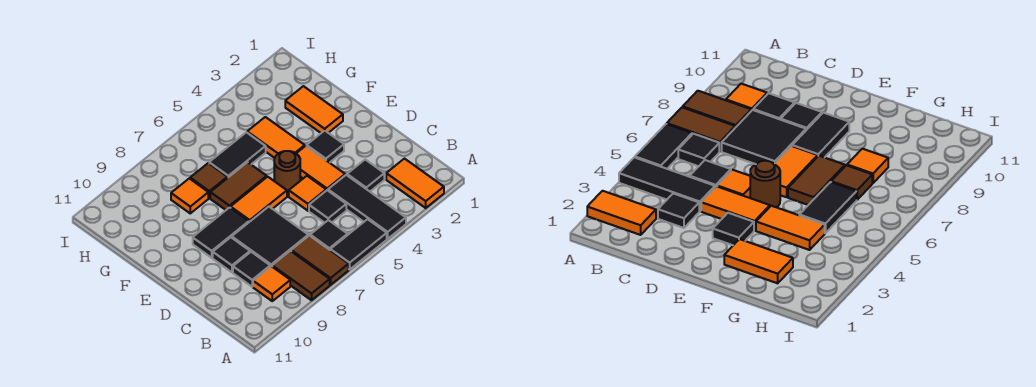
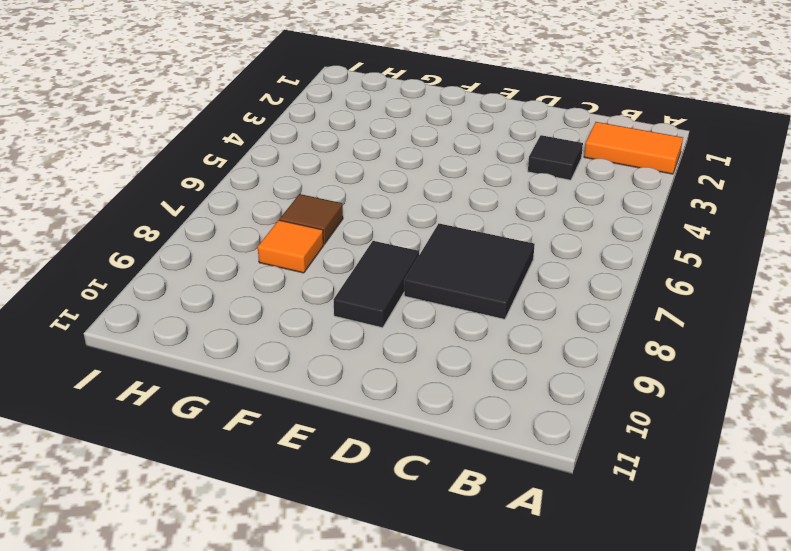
none -> black 1x3 tile [328,175,406,239]
none -> black 1x2 tile [330,219,387,269]
none -> brown 1x2 tile [291,235,349,285]

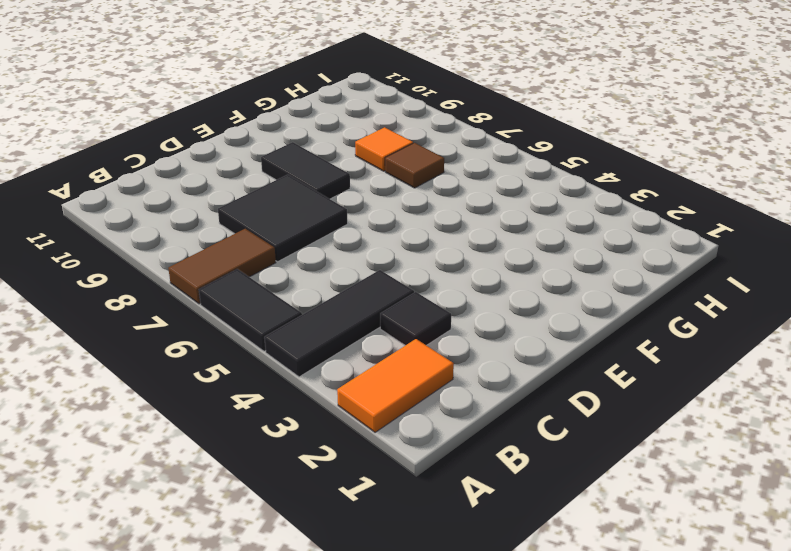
none -> brown 1x2 tile [272,251,330,300]
none -> black 1x1 tile [310,220,348,250]
none -> orange 1x1 tile [253,266,290,301]

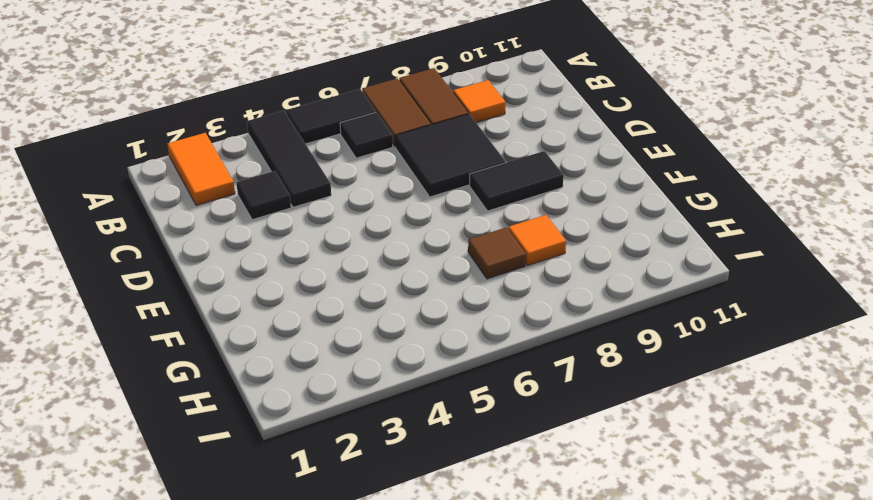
none -> black 1x1 tile [309,190,346,223]
none -> black 1x1 tile [233,252,270,287]
none -> orange 1x2 tile [296,146,345,191]

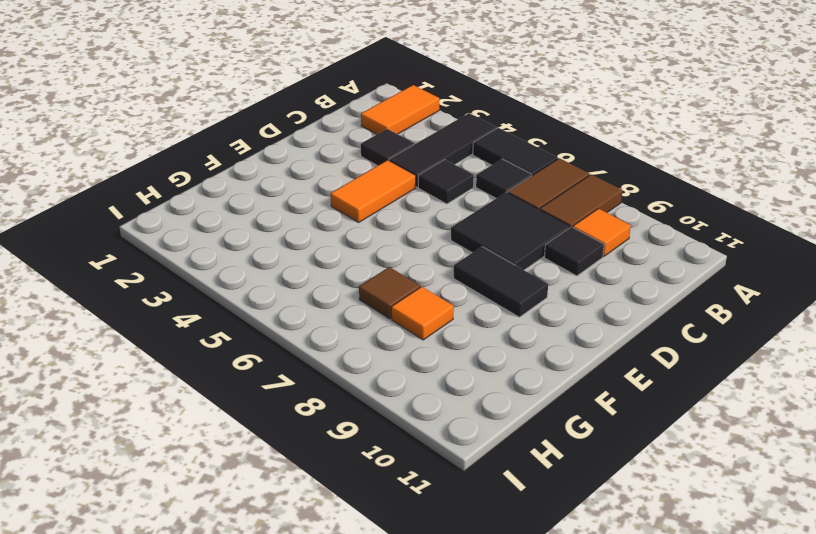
none -> orange 1x1 tile [289,176,326,211]
none -> black 1x1 tile [213,237,250,272]
none -> black 1x1 tile [307,131,344,163]

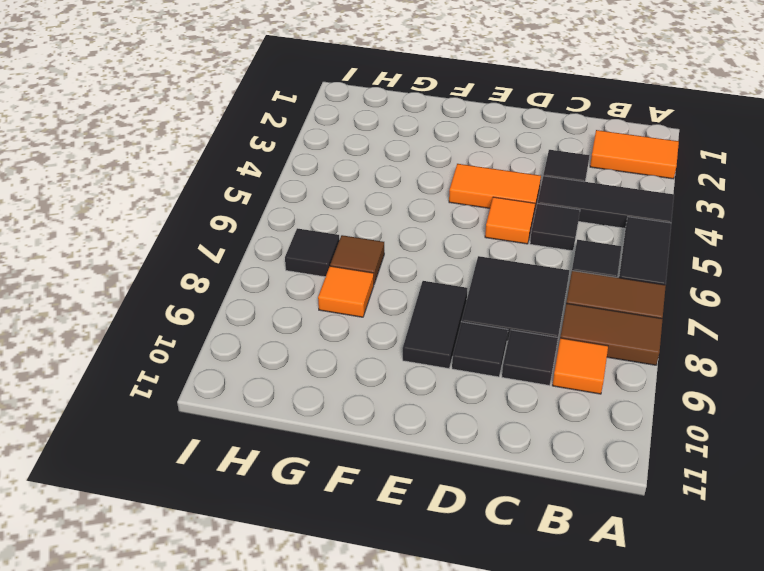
black 1x1 tile [285,228,339,277] -> black 1x1 tile moved to [307,131,344,163]
none -> brown 1x1 round brick [274,151,300,192]
none -> orange 1x2 tile [231,177,287,222]
none -> orange 1x2 tile [285,86,343,133]

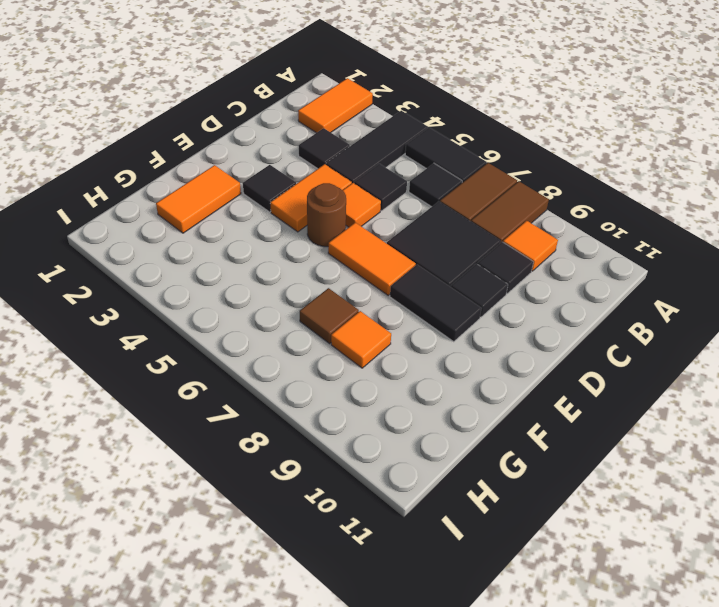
none -> orange 1x2 tile [247,117,305,158]
none -> brown 1x2 tile [210,162,267,210]
none -> black 1x2 tile [209,132,266,178]

